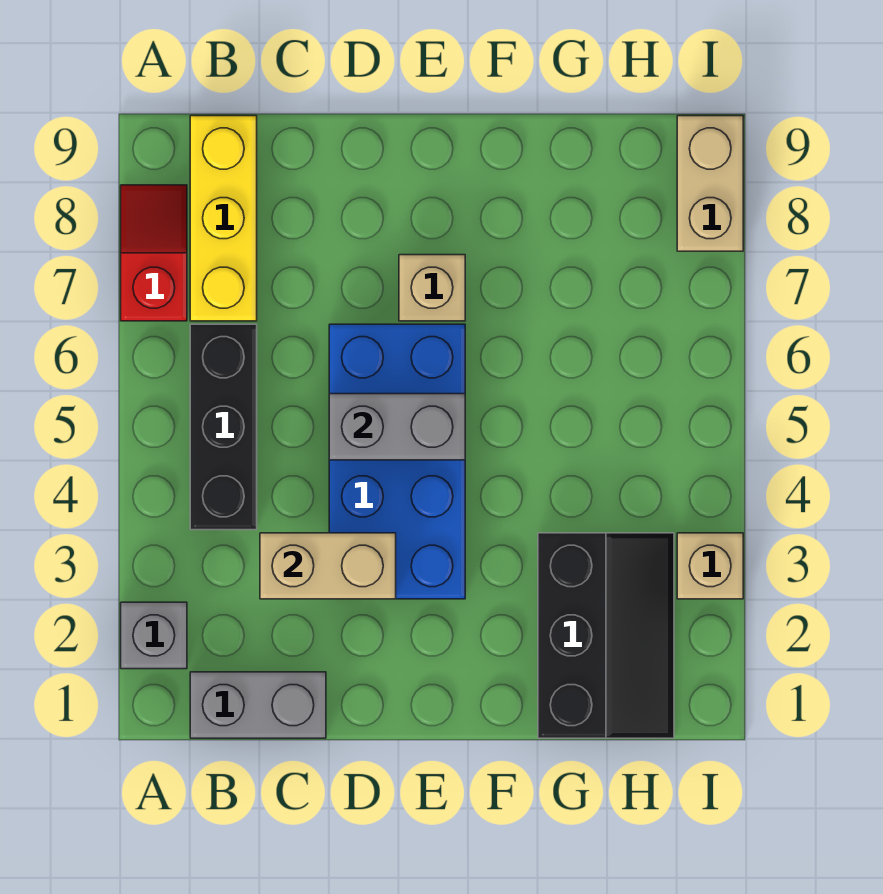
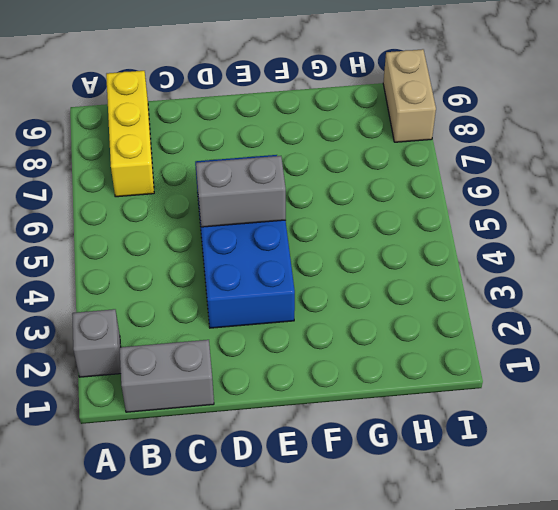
none -> red 1x2 slope [121,185,187,321]
none -> black 1x3 brick [190,324,257,530]
none -> tan 1x1 brick [399,255,465,321]

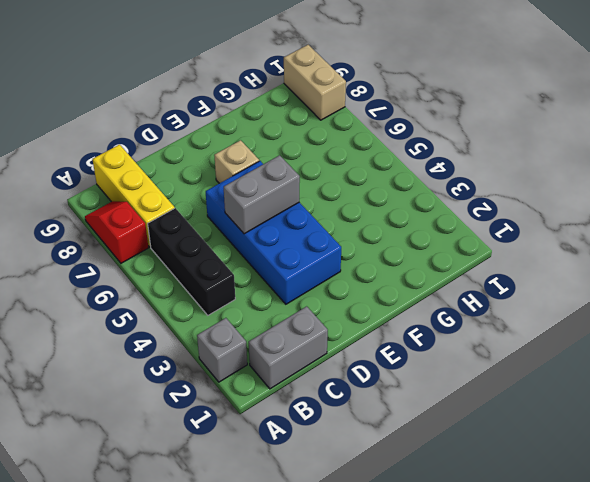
none -> black 2x3 slope [538,533,674,738]
none -> tan 1x1 brick [677,533,743,599]
none -> tan 1x2 brick [260,533,396,599]

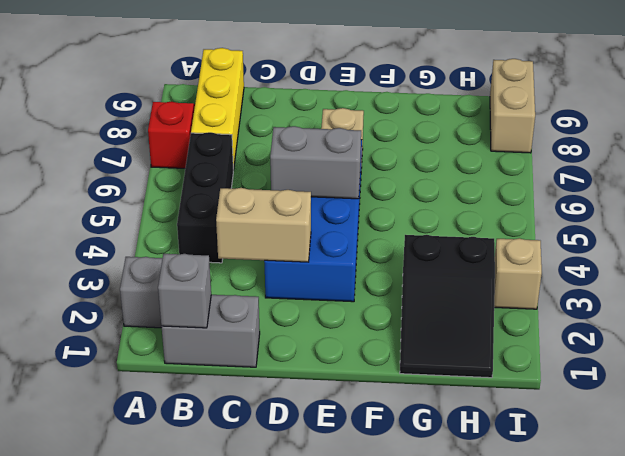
grey 1x1 brick [158,254,211,328] -> none
black 2x3 slope [400,235,495,378] -> black 2x3 slope turned to [538,533,674,738]

